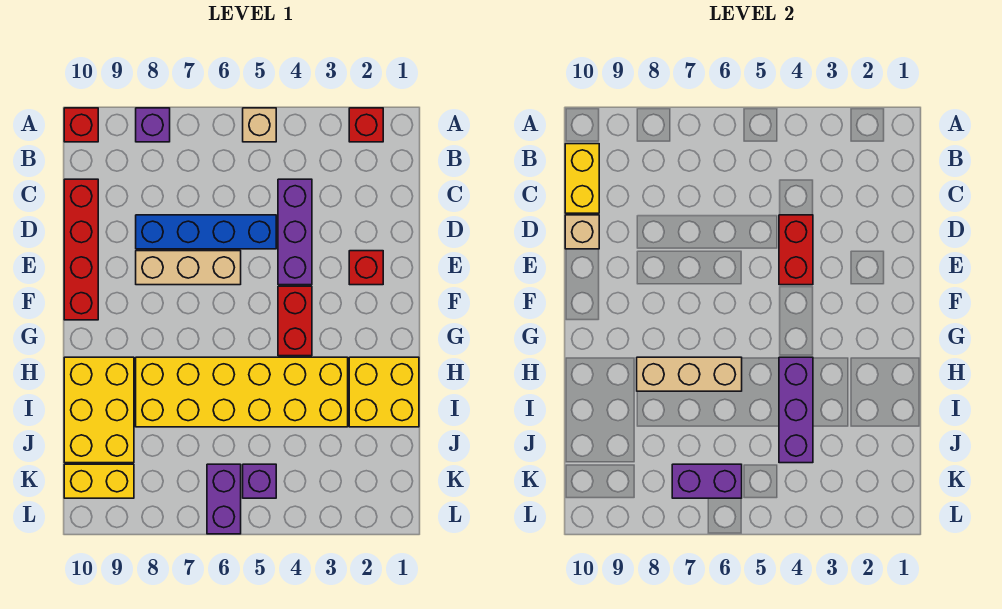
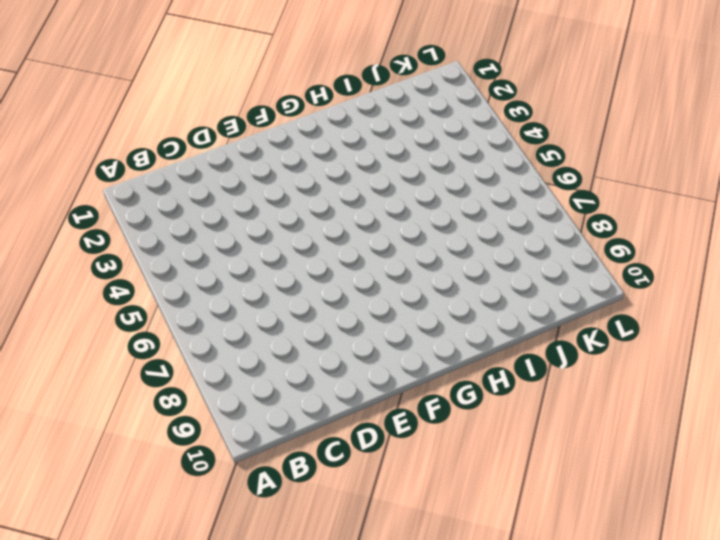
none -> red 1x1 brick [349,108,383,142]
none -> tan 1x1 brick [243,108,276,142]
none -> purple 1x1 brick [136,108,170,142]

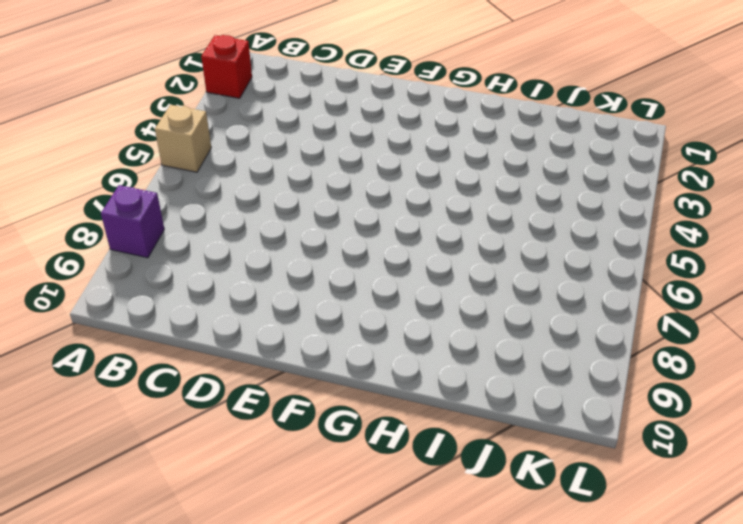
none -> red 1x1 brick [64,108,98,142]
none -> purple 1x3 brick [278,179,312,285]
none -> red 1x4 brick [64,179,98,320]

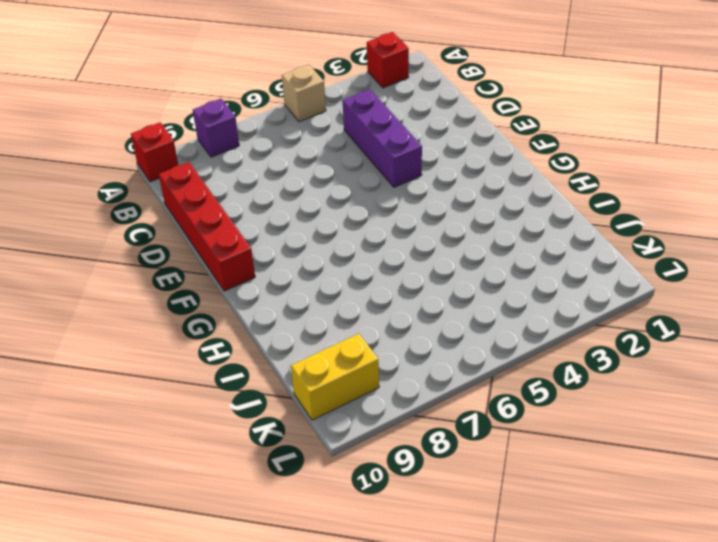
none -> blue 1x4 brick [136,215,276,249]
none -> red 1x1 brick [349,251,383,285]
none -> tan 1x3 brick [136,251,241,285]

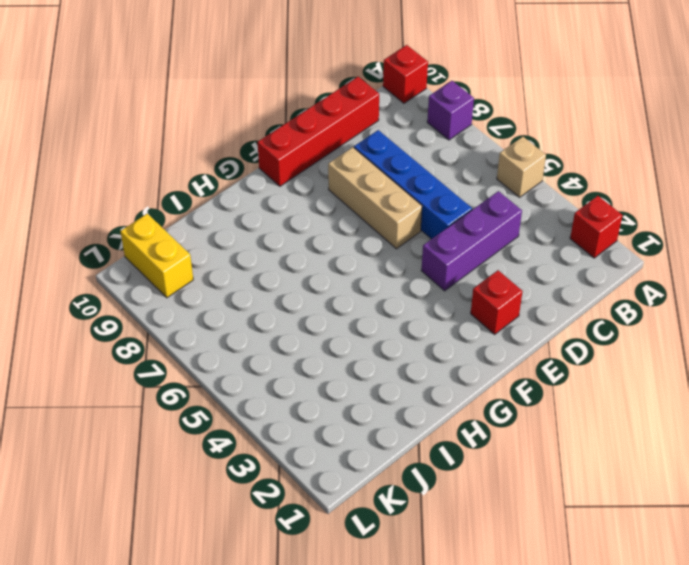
none -> red 1x2 brick [278,286,312,356]
none -> yellow 2x2 brick [349,357,419,427]
none -> yellow 2x6 brick [136,357,348,427]

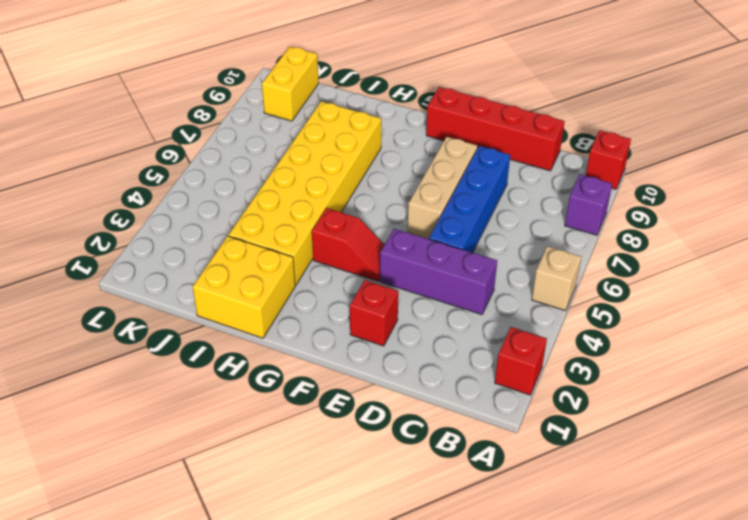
red 1x2 slope [312,208,384,281] -> red 1x2 brick [278,286,312,356]
none -> yellow 2x3 brick [64,357,134,463]
none -> purple 1x1 brick [243,464,276,498]
none -> purple 1x2 brick [207,464,241,534]

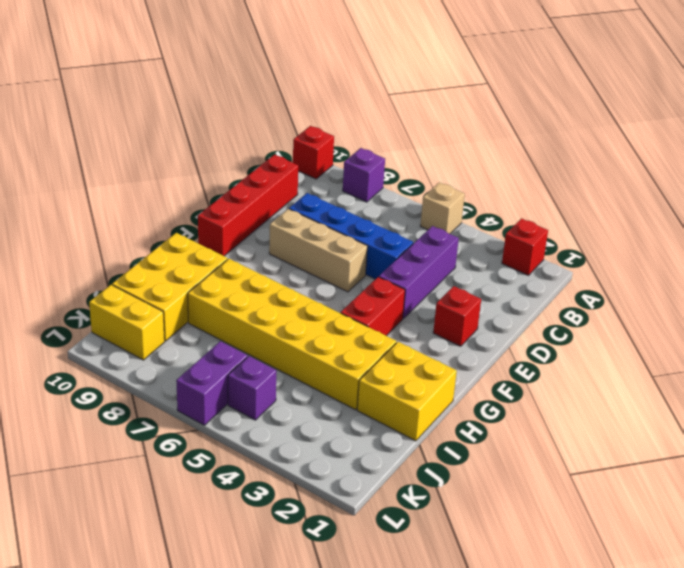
none -> yellow 1x2 brick [565,144,599,213]
none -> red 1x2 brick [779,215,813,285]
none -> tan 1x1 brick [565,215,599,249]

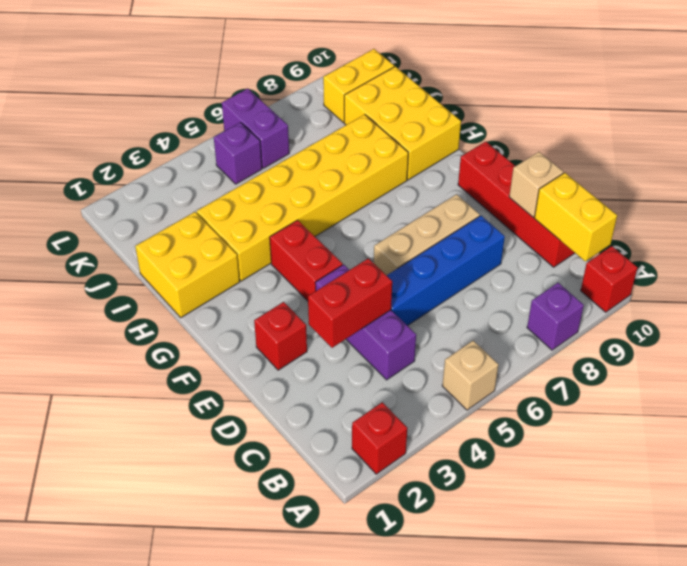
red 1x2 brick [308,258,392,348] -> red 1x2 brick turned to [779,215,813,285]
none -> purple 1x3 brick [779,357,813,463]
none -> tan 1x3 brick [637,357,742,391]
none -> purple 1x2 brick [672,464,742,498]

